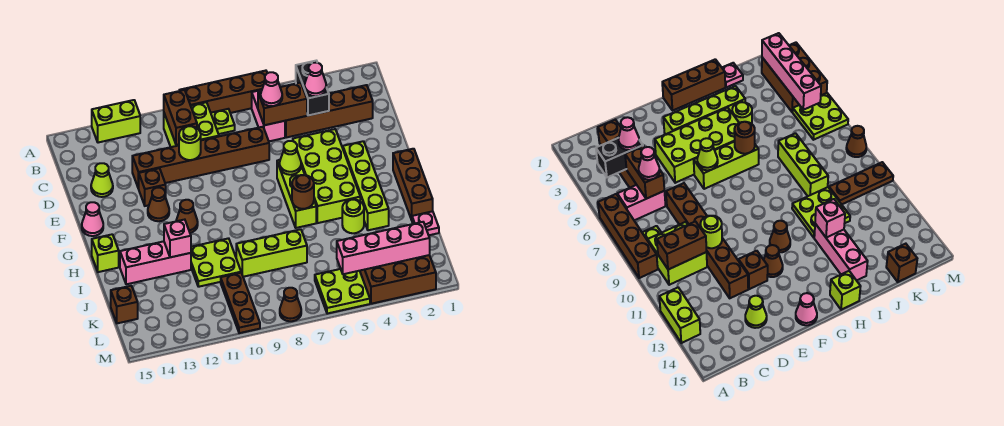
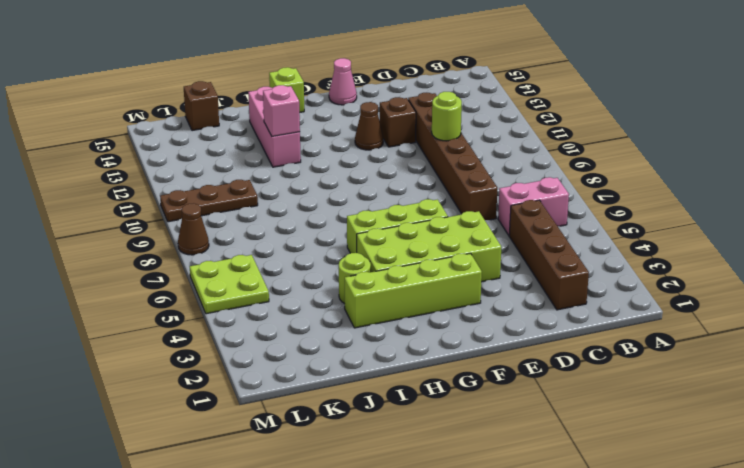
none -> brown 1x4 brick [179,71,267,113]
none -> lime 1x2 brick [92,100,140,143]
none -> lime 1x1 plate [211,109,235,134]
none -> lime 2x2 brick [164,102,219,147]

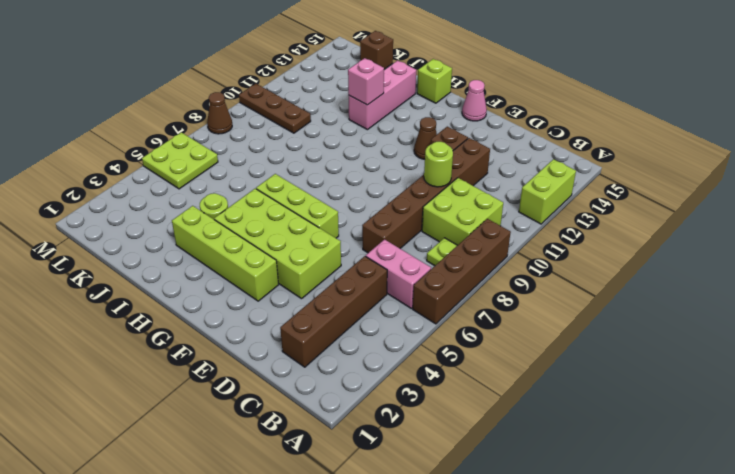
none -> lime 1x1 cone [91,163,113,197]
none -> brown 1x3 brick [393,149,433,220]
none -> brown 1x1 cone [176,200,198,233]
none -> lime 2x2 plate [191,238,241,287]

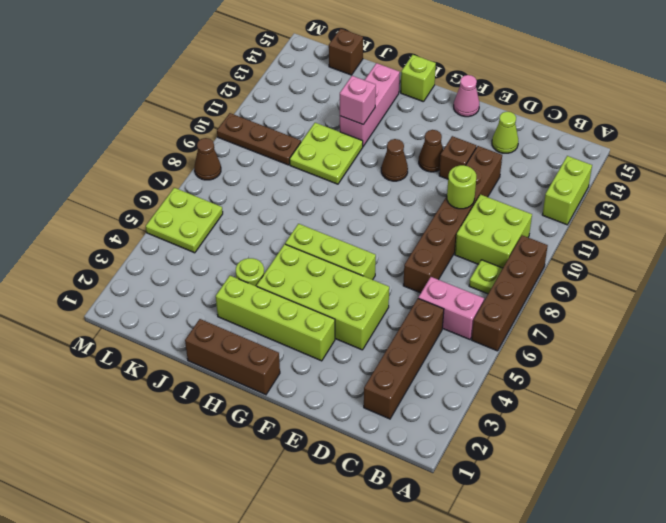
none -> pink 1x1 plate [412,211,439,235]
none -> lime 1x3 brick [236,229,307,277]
none -> brown 2x3 brick [360,255,436,304]
none -> black 1x2 brick [296,61,329,116]

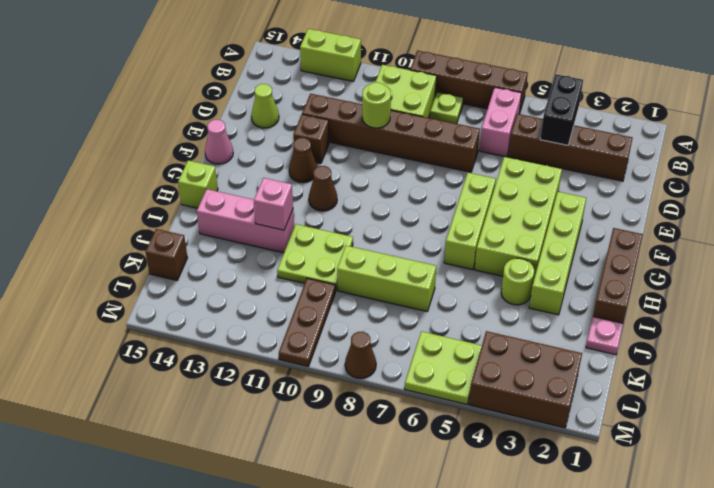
none -> brown 1x2 brick [164,90,197,145]
none -> brown 1x2 brick [258,83,307,125]
none -> lime 1x1 cone [279,141,301,175]
none -> brown 1x1 round brick [292,175,314,209]

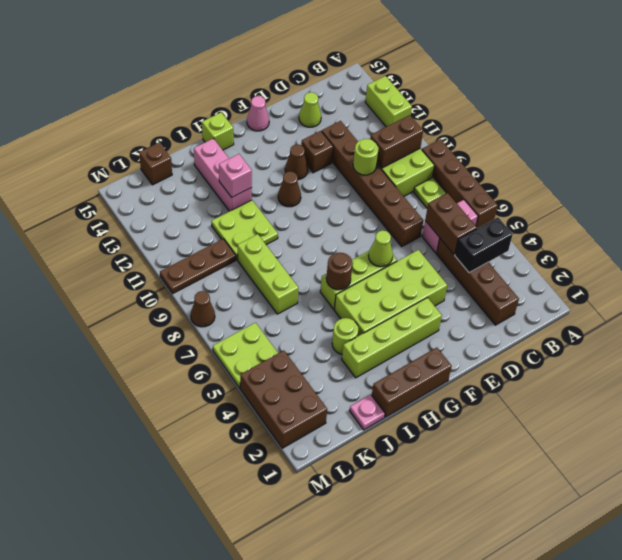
none -> pink 1x4 brick [337,222,430,274]
none -> pink 1x1 cone [305,63,326,96]
none -> pink 1x1 cone [261,72,282,106]

